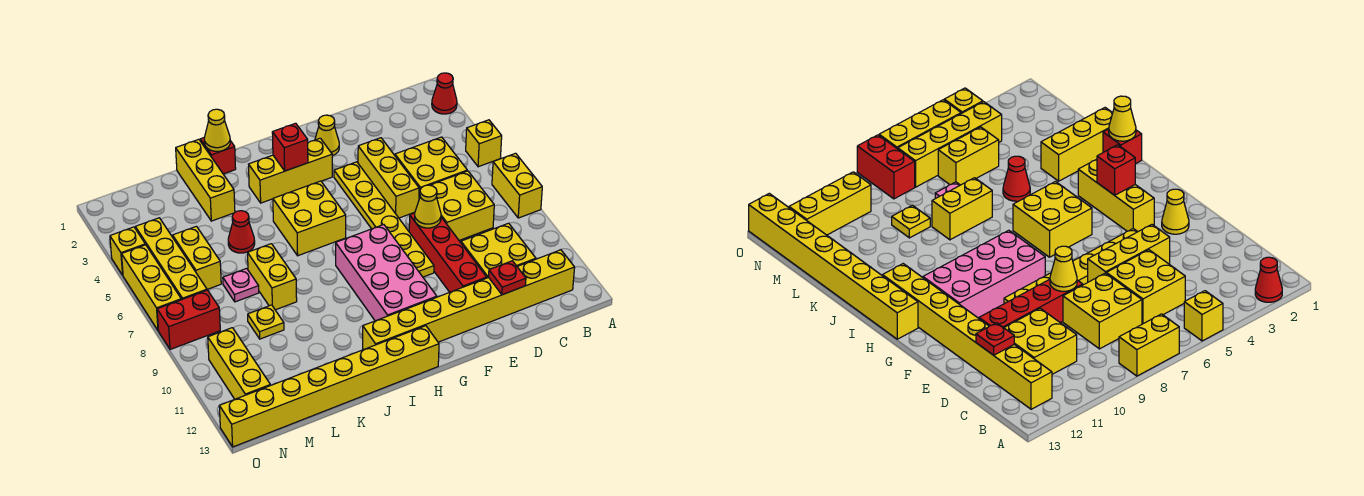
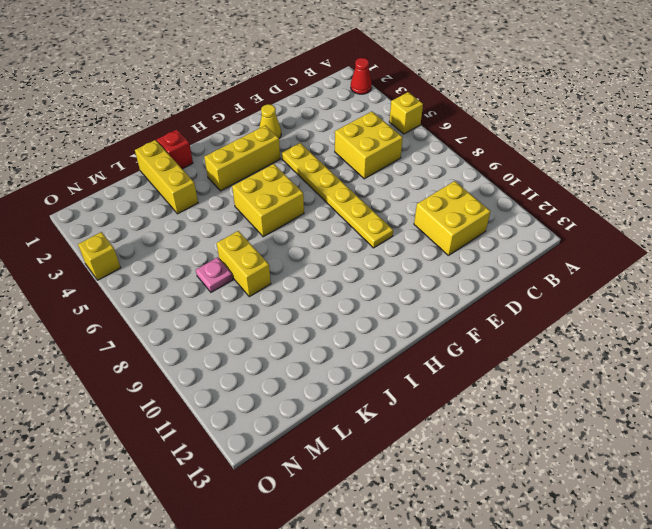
none -> yellow 1x2 brick [492,153,542,218]
none -> yellow 1x8 brick [363,250,575,350]
none -> yellow 2x2 brick [430,171,494,240]
none -> yellow 1x3 brick [358,138,419,218]

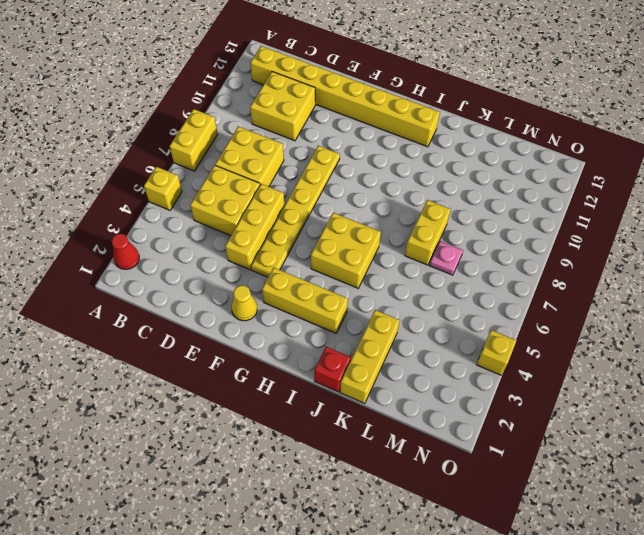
none -> red 1x4 brick [409,213,487,292]
none -> pink 2x4 brick [336,225,437,321]
none -> yellow 1x8 brick [219,326,439,447]
none -> red 1x1 cone [228,211,255,253]

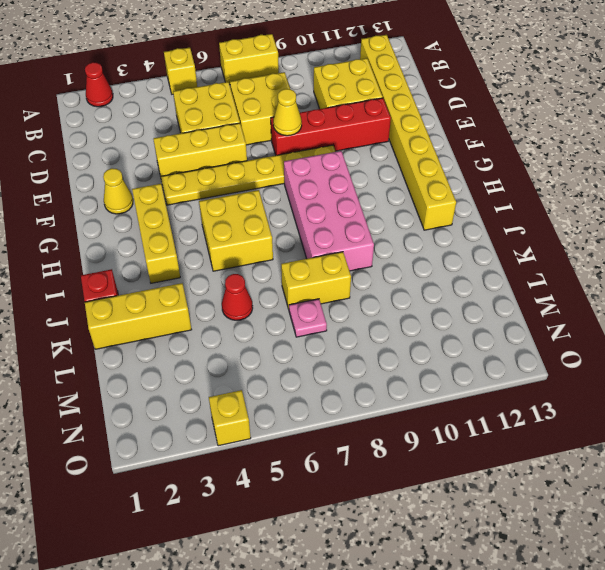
pink 2x4 brick [284,151,374,271] -> pink 2x4 brick turned to [336,225,437,321]
none -> yellow 1x8 brick [219,326,439,447]
none -> yellow 1x1 plate [248,305,284,339]
none -> yellow 1x2 brick [173,226,221,289]
none -> yellow 1x4 brick [135,218,207,300]

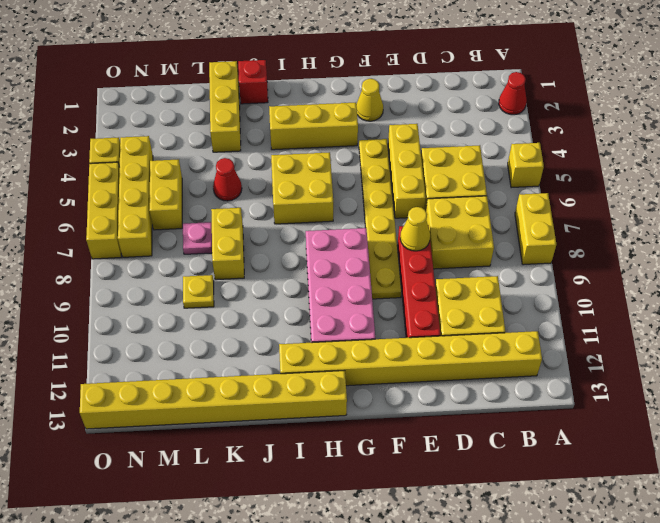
none -> red 1x2 brick [157,290,220,350]
none -> yellow 1x3 brick [208,328,270,399]
none -> red 1x1 plate [489,261,526,295]
none -> red 1x1 brick [272,123,308,171]

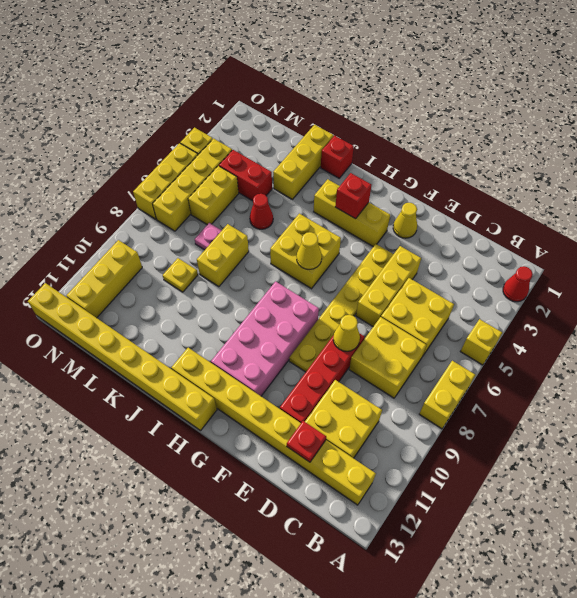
yellow 1x1 cone [297,232,322,269] -> yellow 1x1 cone moved to [204,109,230,151]
red 1x2 brick [219,150,272,201] -> red 1x2 brick moved to [157,290,220,350]

